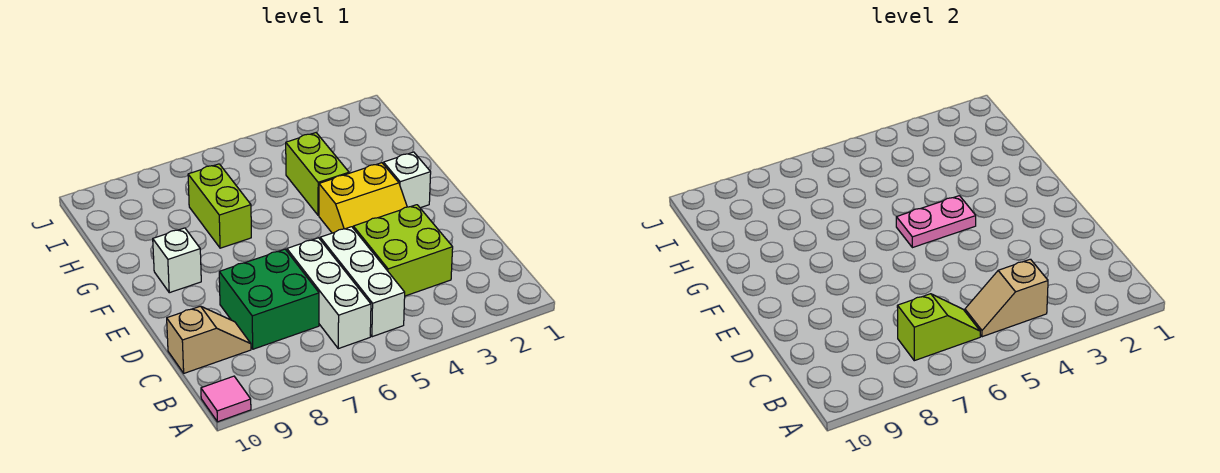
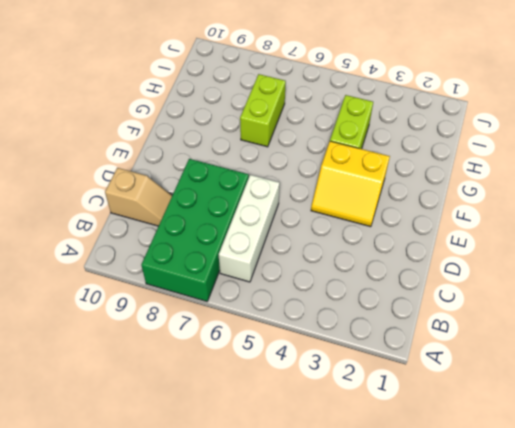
green 2x4 brick [141,159,249,301] -> green 2x2 brick [219,249,319,349]
none -> pink 1x1 tile [201,376,251,422]
none -> white 1x3 brick [320,227,405,337]
none -> lime 2x2 brick [353,205,453,296]

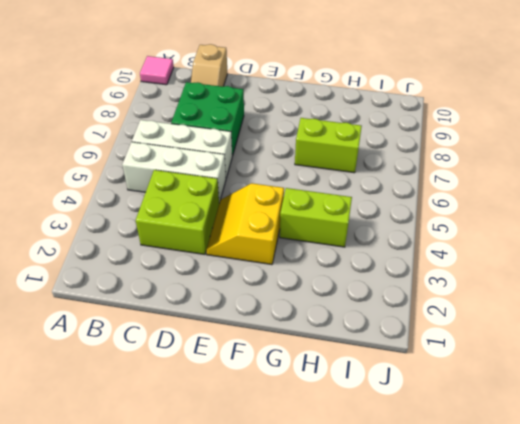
none -> white 1x1 brick [383,152,431,208]
none -> white 1x1 brick [153,228,201,293]
none -> tan 1x2 slope [965,259,1048,337]

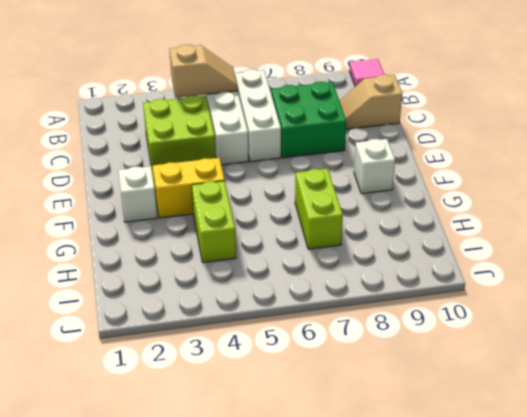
none -> lime 1x2 slope [897,294,980,361]
none -> pink 1x2 plate [896,196,976,248]

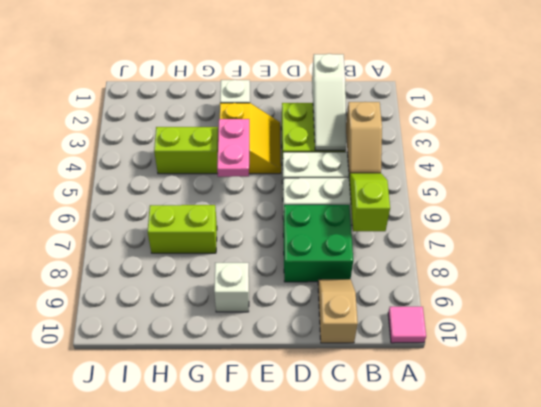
white 1x3 slope [312,54,346,150] -> none

